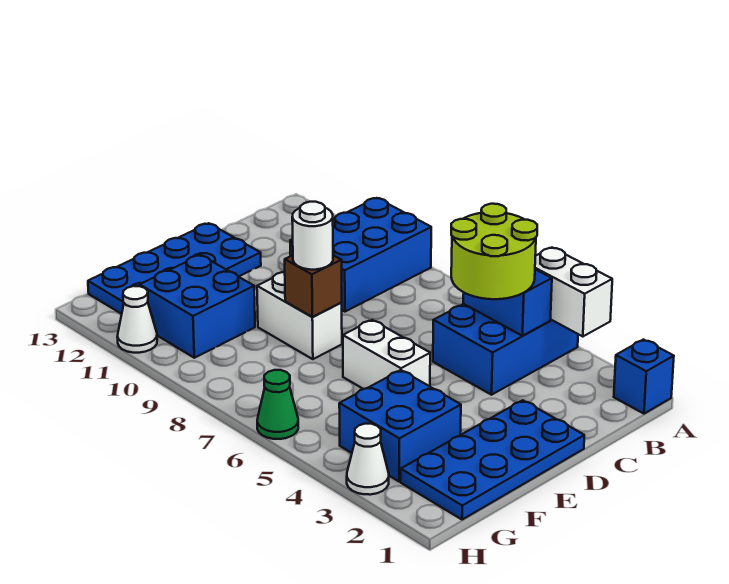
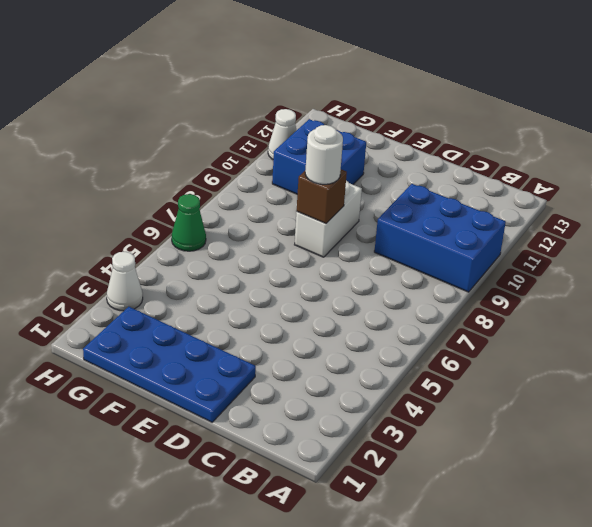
none -> blue 1x1 brick [614,340,674,414]
none -> blue 2x3 brick [433,304,578,395]
none -> blue 2x4 plate [88,223,261,314]

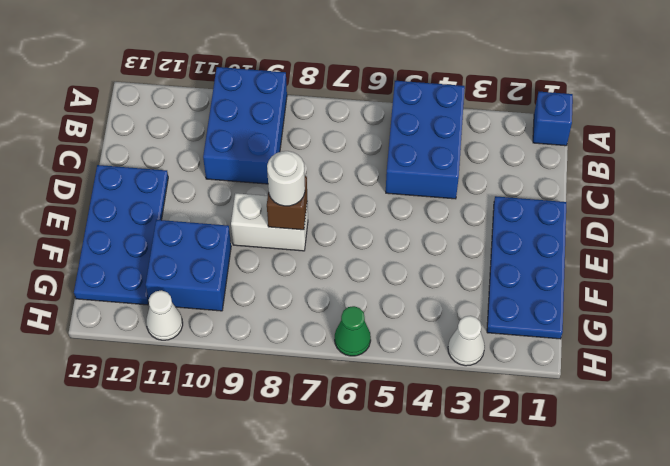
none -> white 1x2 brick [343,320,430,389]
none -> blue 2x2 brick [339,370,461,482]
none -> white 1x2 brick [535,248,612,337]

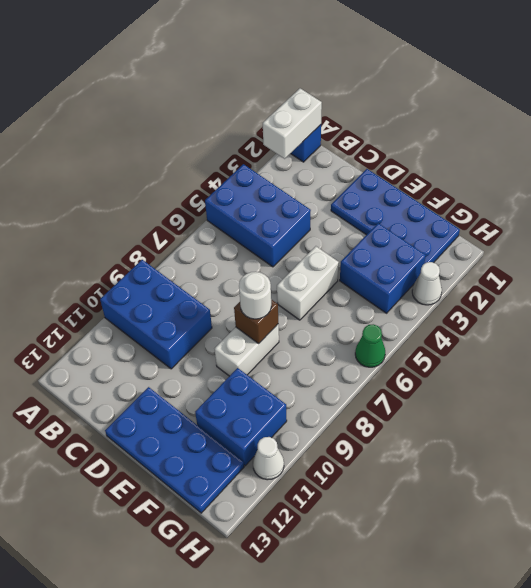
white 1x2 brick [263,88,322,159] -> white 1x2 brick moved to [535,248,612,337]
none -> blue 1x2 brick [463,269,552,336]
none -> lime 2x2 round brick [451,204,537,299]

